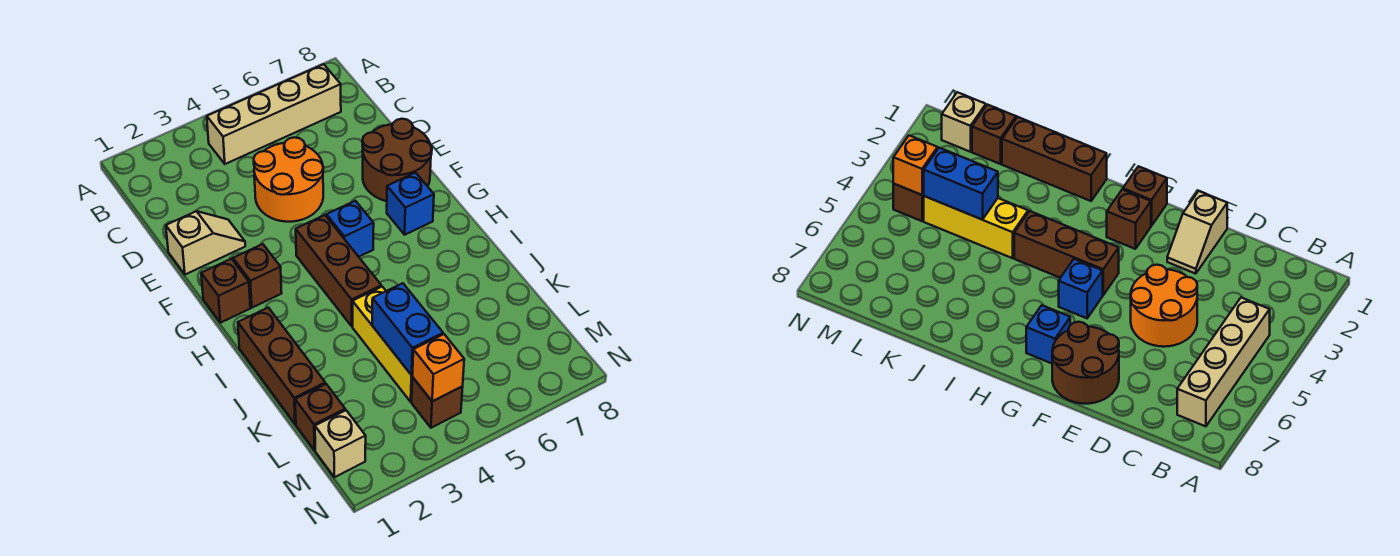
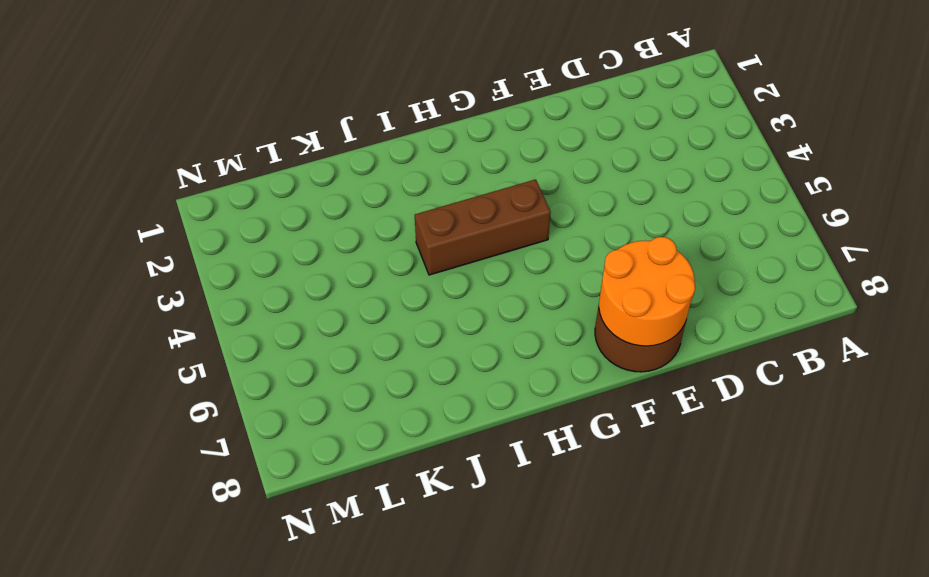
orange 2x2 round brick [599,237,695,346] -> orange 2x2 round brick moved to [254,137,323,222]
none -> tan 1x4 brick [207,64,341,164]
none -> tan 1x2 slope [166,211,245,274]
none -> brown 1x1 brick [201,259,250,323]

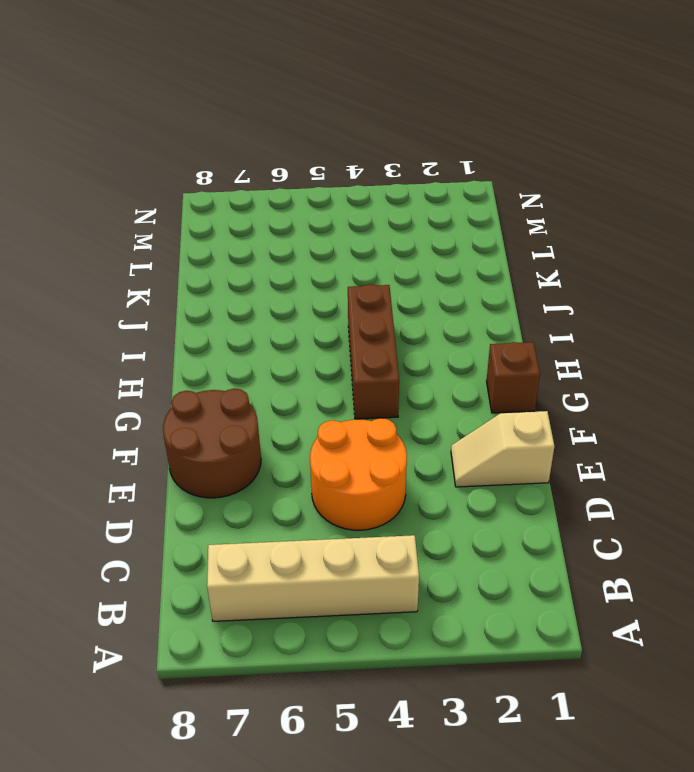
none -> brown 1x1 brick [233,244,282,308]
none -> blue 1x1 brick [326,201,374,257]
none -> blue 1x1 brick [387,173,434,235]

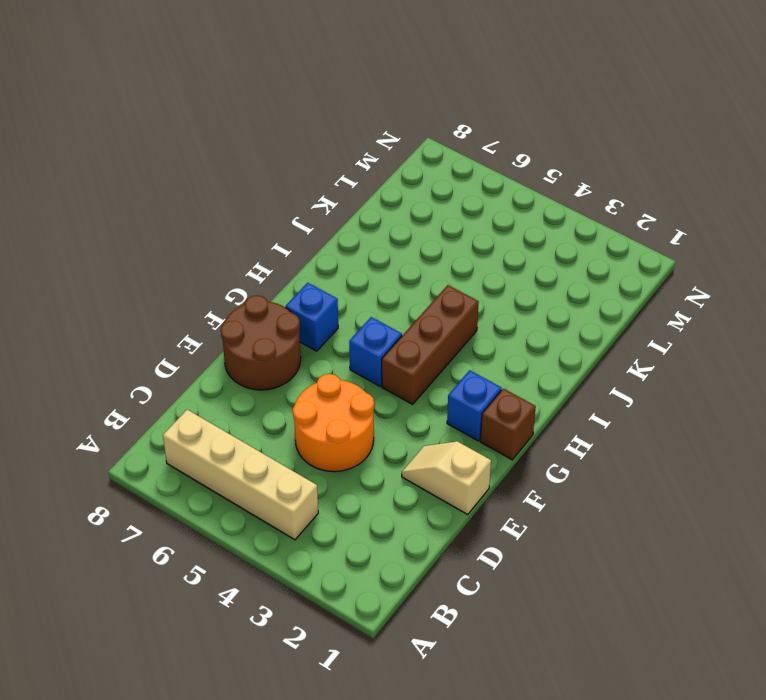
blue 1x1 brick [447,370,502,441] -> brown 1x1 brick [233,244,282,308]
none -> brown 1x3 brick [238,308,325,424]
none -> yellow 1x3 brick [353,287,413,402]
none -> brown 1x1 brick [295,384,345,450]

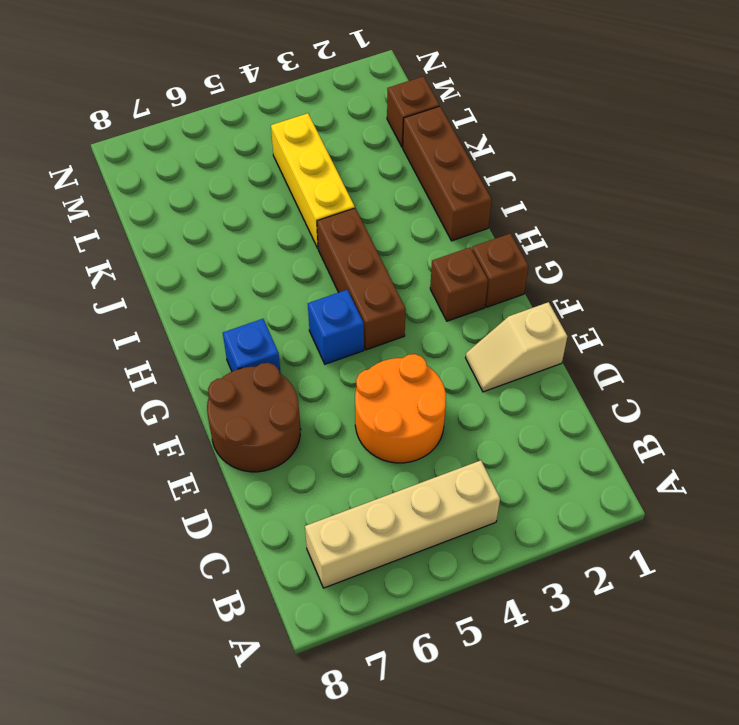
none -> tan 1x1 brick [315,410,366,477]
none -> brown 1x1 brick [412,377,463,428]
none -> blue 1x2 brick [372,283,443,375]

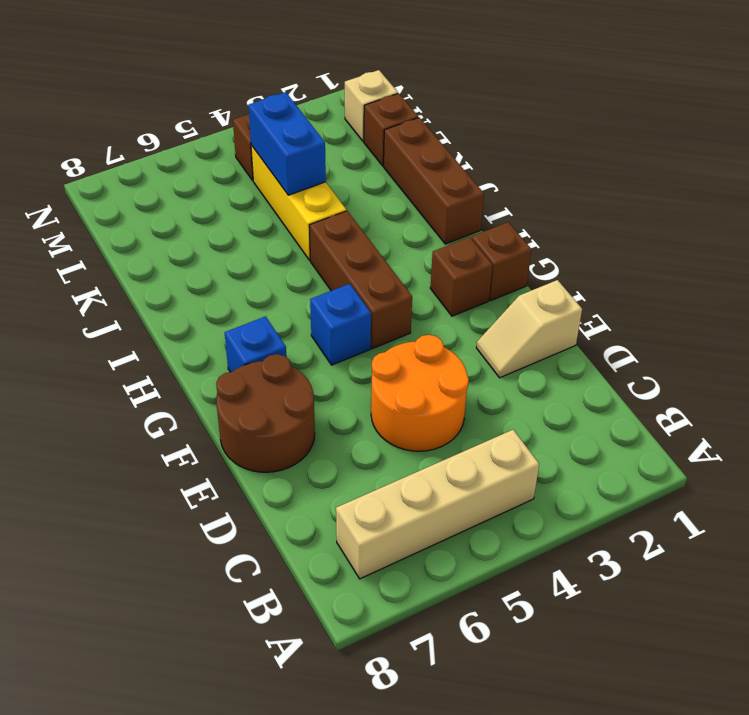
none -> orange 1x1 brick [412,334,464,401]

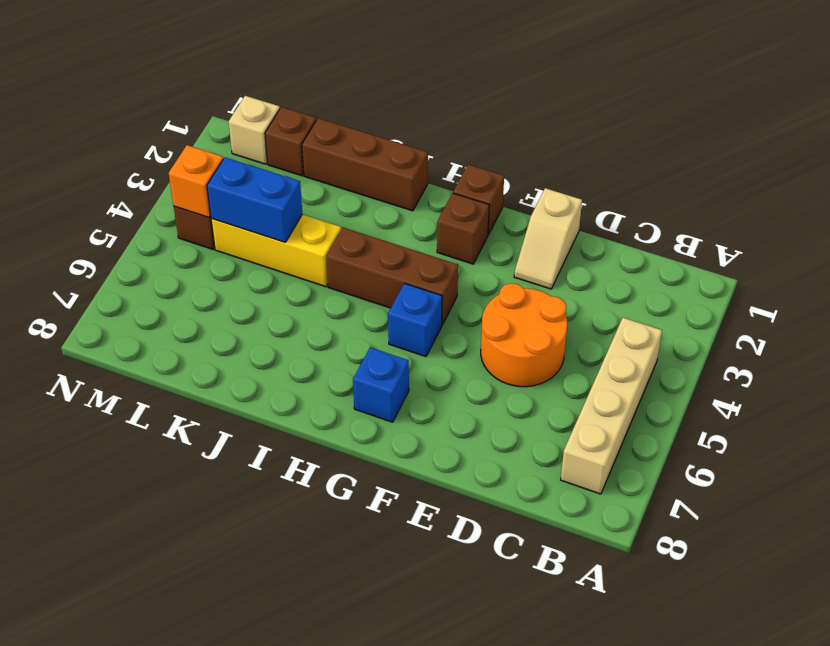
none -> brown 2x2 round brick [362,119,432,201]

